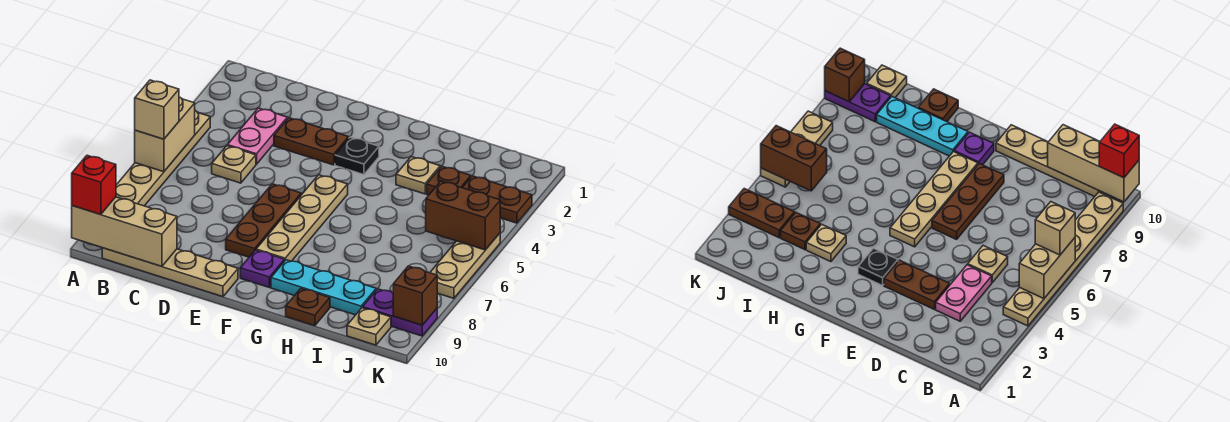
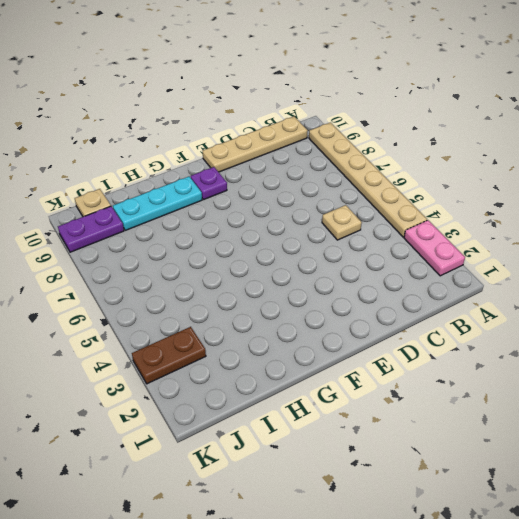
pink 1x2 plate [404,220,465,276] -> pink 1x2 plate moved to [228,108,287,164]
none -> brown 1x2 plate [274,118,349,165]
none -> brown 1x3 plate [226,184,301,257]
none -> black 1x1 plate [335,137,379,175]

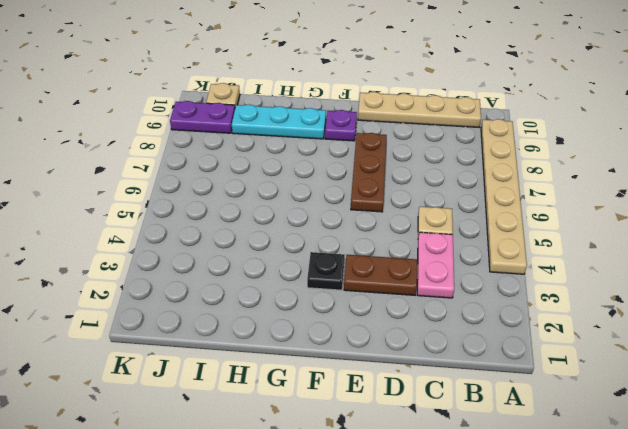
none -> tan 1x4 plate [256,175,348,261]
none -> tan 1x1 plate [396,157,440,194]
none -> brown 1x1 plate [286,288,330,326]

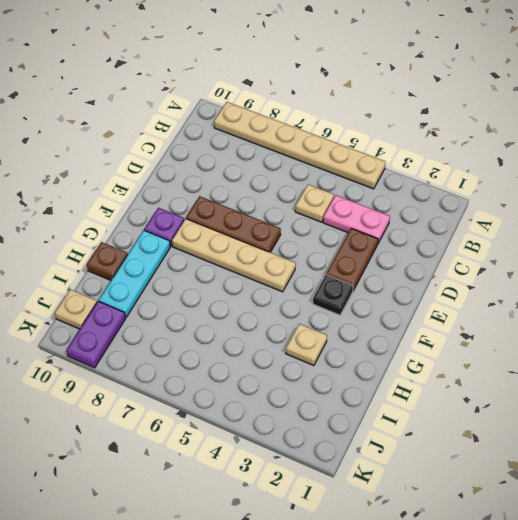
none -> tan 1x4 plate [102,248,238,297]
none -> brown 1x1 plate [427,166,471,195]
none -> brown 1x2 plate [463,176,532,223]

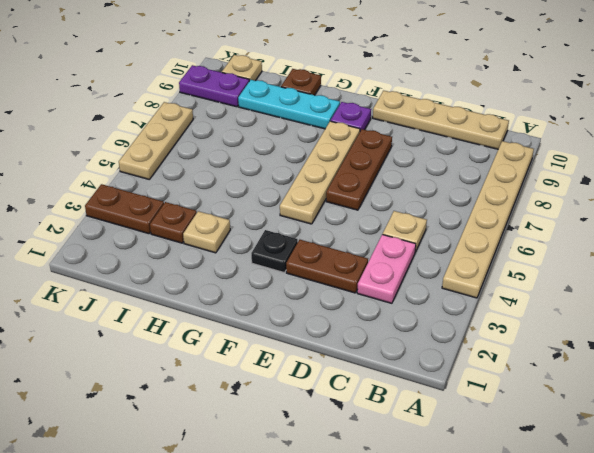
none -> tan 1x2 brick [135,97,195,172]
none -> tan 1x3 brick [72,197,177,266]
none -> brown 1x2 brick [426,181,500,250]

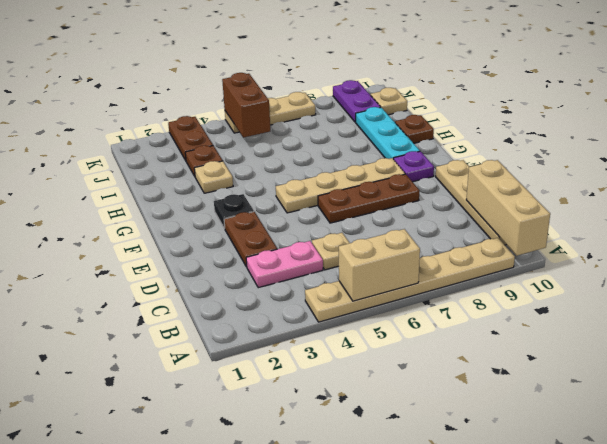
none -> brown 1x1 brick [393,266,437,325]
none -> tan 1x1 brick [135,80,179,139]
none -> red 1x1 brick [72,155,116,215]

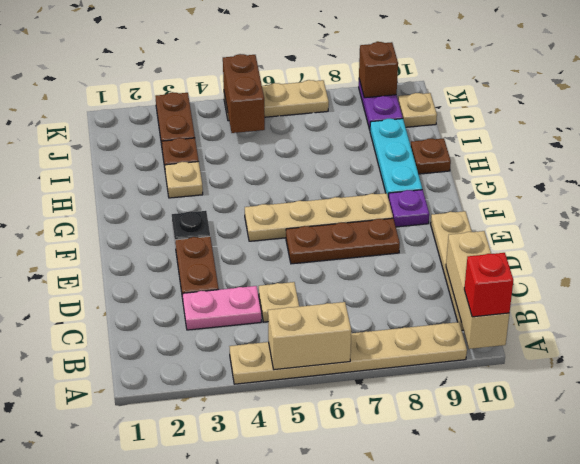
none -> tan 1x1 brick [135,80,179,139]

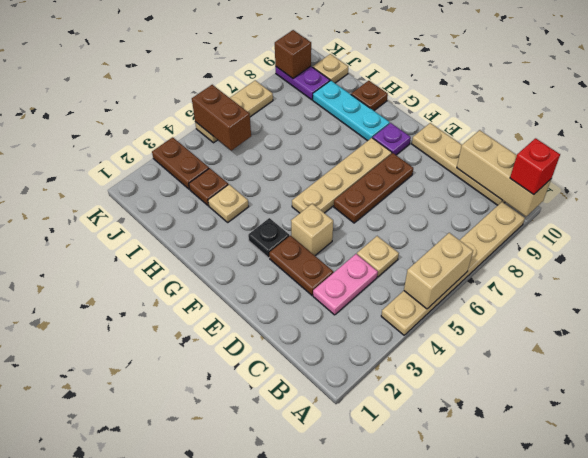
tan 1x1 brick [291,204,333,256] -> tan 1x1 brick moved to [135,80,179,139]

